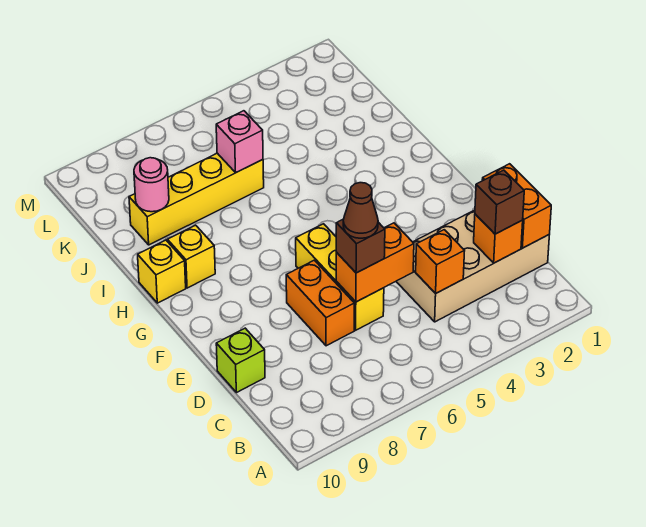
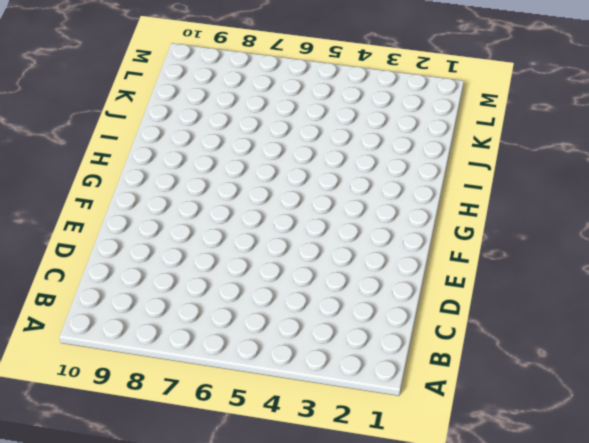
none -> tan 2x4 brick [396,210,549,322]
none -> yellow 1x3 brick [296,224,384,330]
none -> orange 1x2 brick [286,260,354,346]

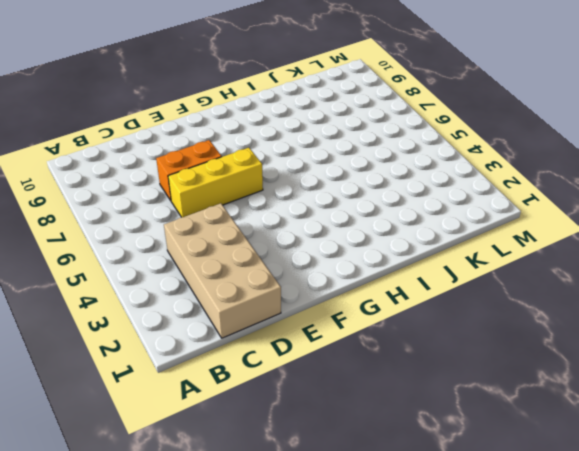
none -> lime 1x1 brick [216,328,265,393]
none -> yellow 1x1 brick [168,225,215,288]
none -> yellow 1x1 brick [138,240,186,303]

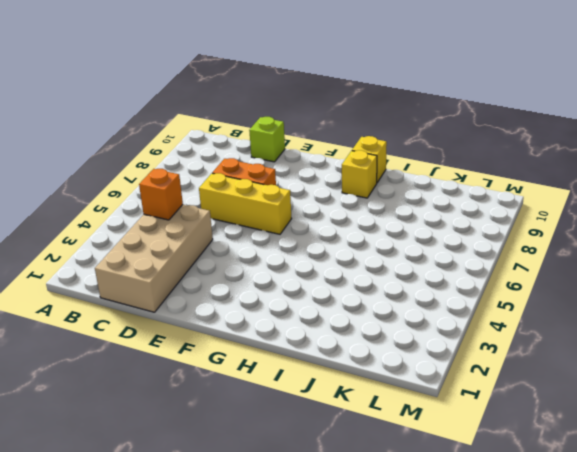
none -> yellow 1x4 brick [129,153,264,245]
none -> orange 1x2 brick [482,164,551,248]
none -> orange 1x1 brick [474,214,523,263]

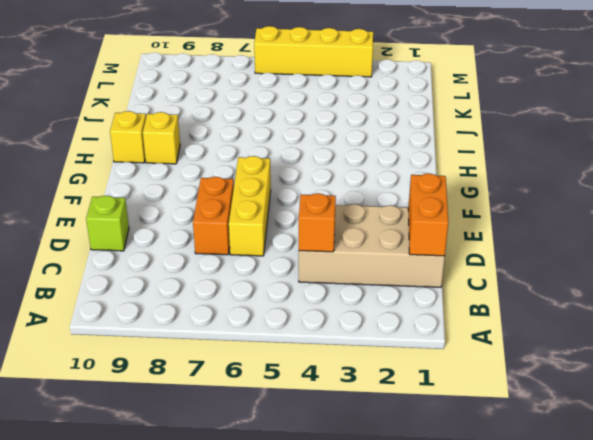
yellow 1x4 brick [254,26,373,77] -> yellow 1x4 brick moved to [129,153,264,245]
none -> orange 1x1 brick [474,214,523,263]
none -> orange 1x2 brick [336,223,414,302]
none -> pink 1x1 brick [216,111,263,172]

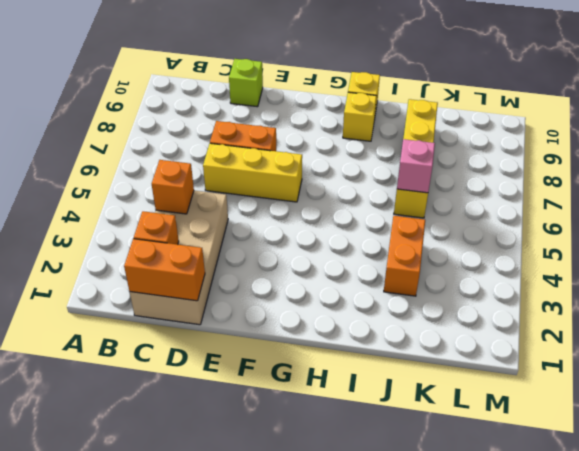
orange 1x2 brick [384,216,425,296] -> orange 1x2 brick moved to [336,223,414,302]
none -> pink 1x1 round brick [134,158,169,212]
none -> brown 1x1 brick [475,170,524,234]
none -> brown 1x1 brick [336,219,385,273]

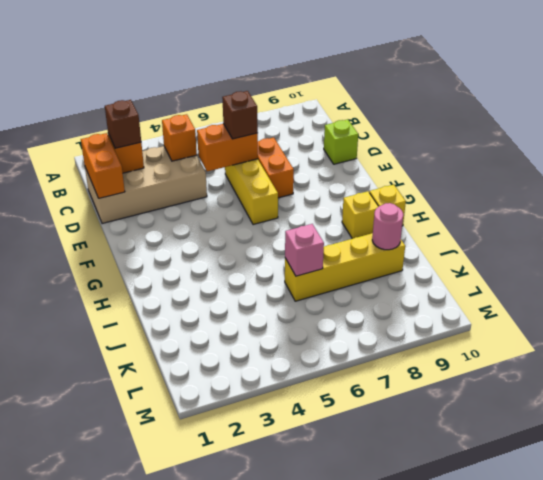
none -> brown 1x1 cone [343,183,378,238]

